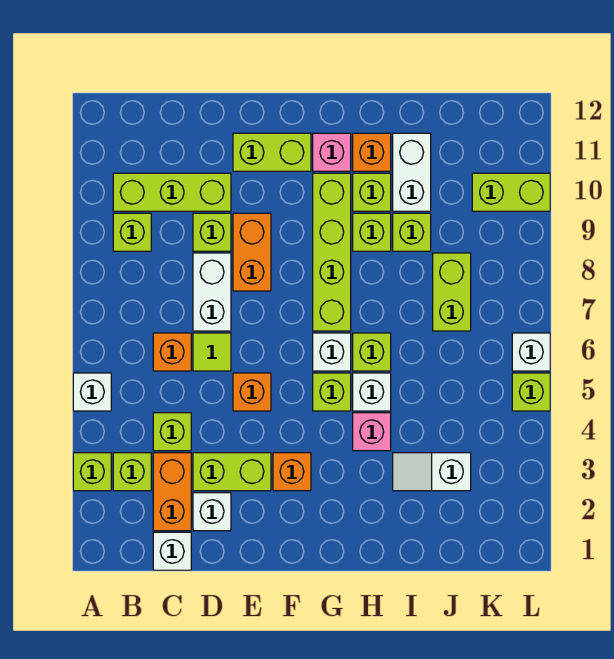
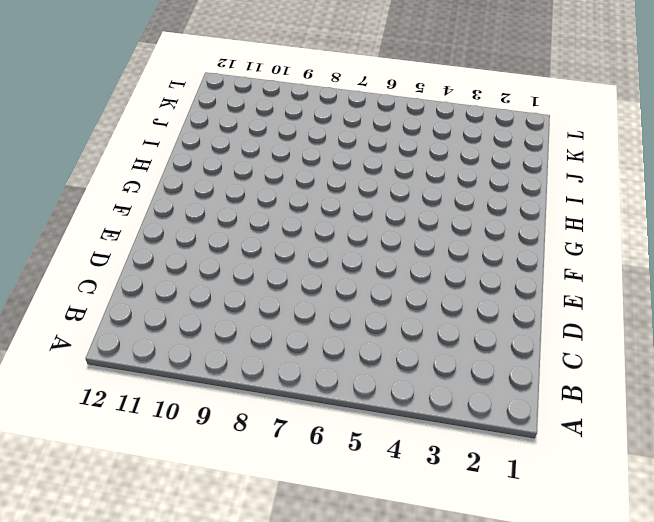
none -> lime 1x1 brick [73,453,111,491]
none -> white 1x1 brick [73,373,111,411]
none -> lime 1x1 brick [113,453,151,491]
none -> lime 1x1 brick [113,213,151,251]

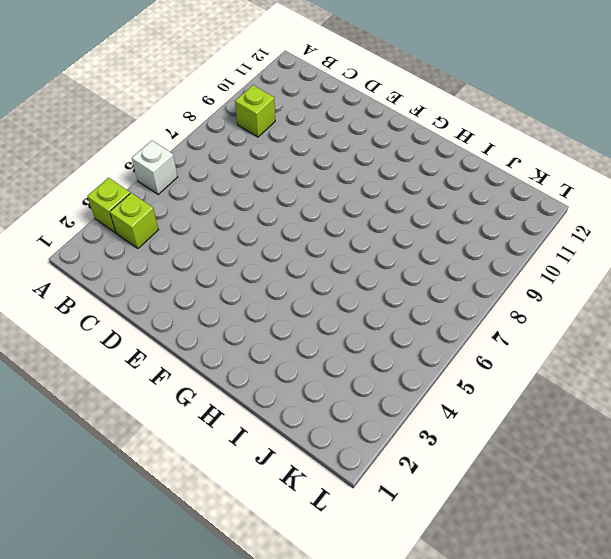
none -> lime 1x3 brick [113,173,231,211]
none -> white 1x1 brick [153,532,191,570]
none -> orange 1x2 brick [153,453,191,531]
none -> lime 1x1 brick [153,413,191,451]

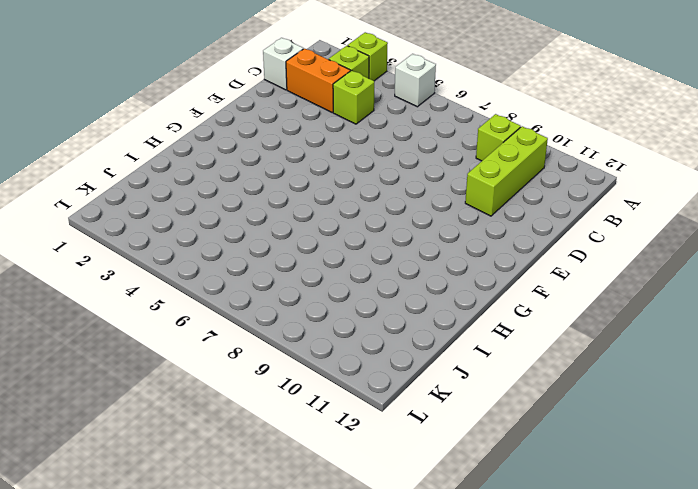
none -> orange 1x1 brick [153,333,191,371]
none -> white 1x1 brick [193,493,231,531]
none -> lime 1x2 brick [193,453,271,491]
none -> lime 1x1 tile [193,333,231,371]

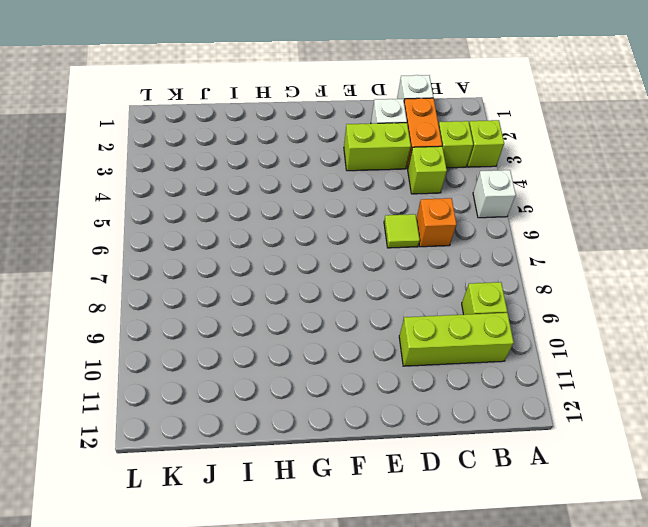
none -> white 1x2 brick [193,253,231,331]
none -> lime 1x1 brick [193,213,231,251]
none -> orange 1x1 brick [233,373,271,411]
none -> orange 1x2 brick [233,213,271,291]

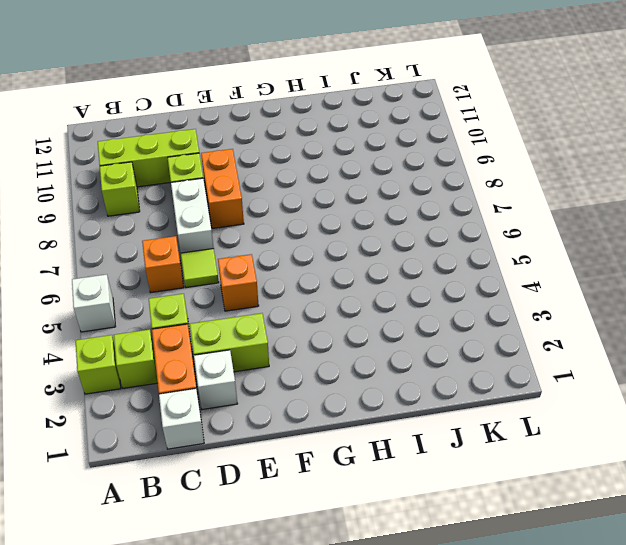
none -> lime 1x2 brick [233,133,311,171]
none -> orange 1x1 brick [273,453,311,491]
none -> lime 1x1 brick [313,373,351,411]
none -> white 1x1 brick [313,333,351,371]

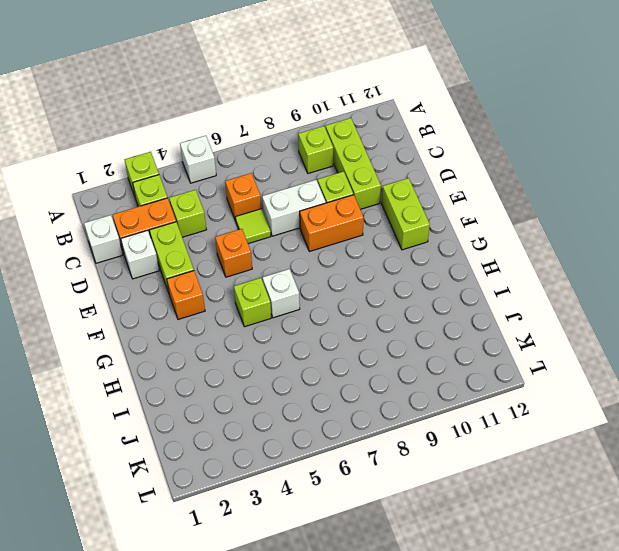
none -> lime 1x4 brick [313,173,351,331]
none -> pink 1x1 brick [313,133,351,171]
none -> pink 1x1 brick [353,413,391,451]
none -> white 1x1 brick [353,373,391,411]

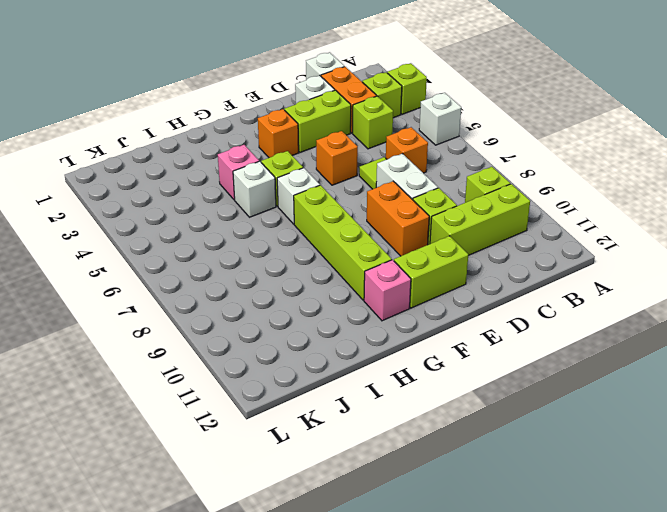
none -> lime 1x1 brick [353,333,391,371]
none -> lime 1x1 brick [353,213,391,251]
none -> lime 1x1 brick [353,173,391,211]
none -> orange 1x1 brick [353,133,391,171]

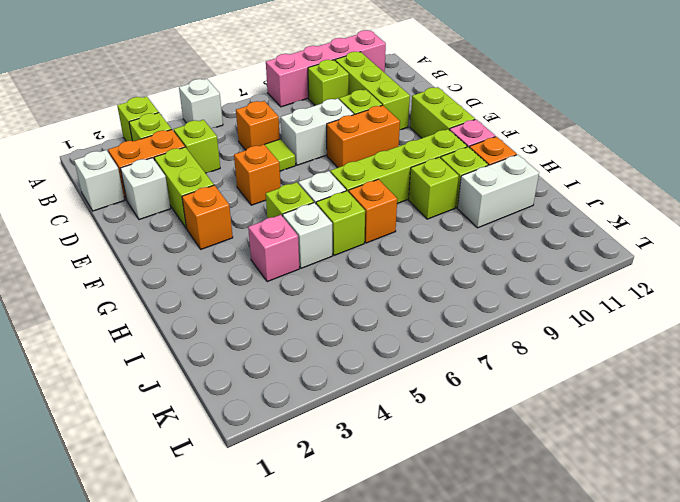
pink 1x4 brick [266,30,386,107] -> none
orange 1x1 brick [349,179,397,243] -> none
none -> white 1x2 slope [393,453,471,491]
none -> lime 1x1 brick [393,213,431,251]
none -> lime 1x2 brick [433,253,471,331]
none -> lime 1x2 brick [472,173,550,211]

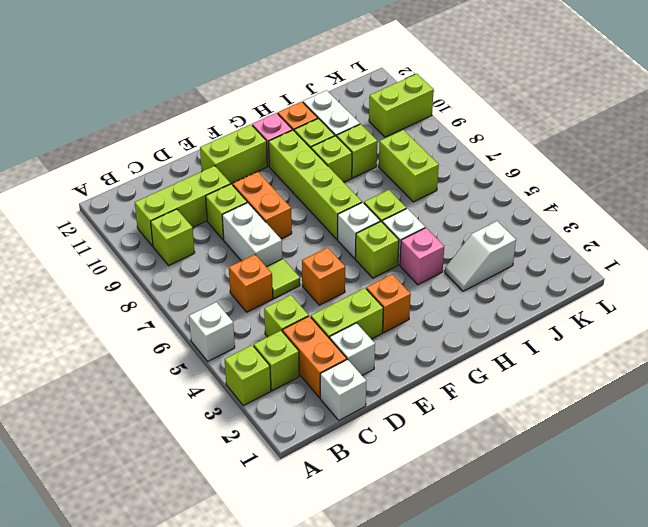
none -> lime 1x1 brick [512,373,550,411]
none -> white 1x1 brick [512,333,550,371]

